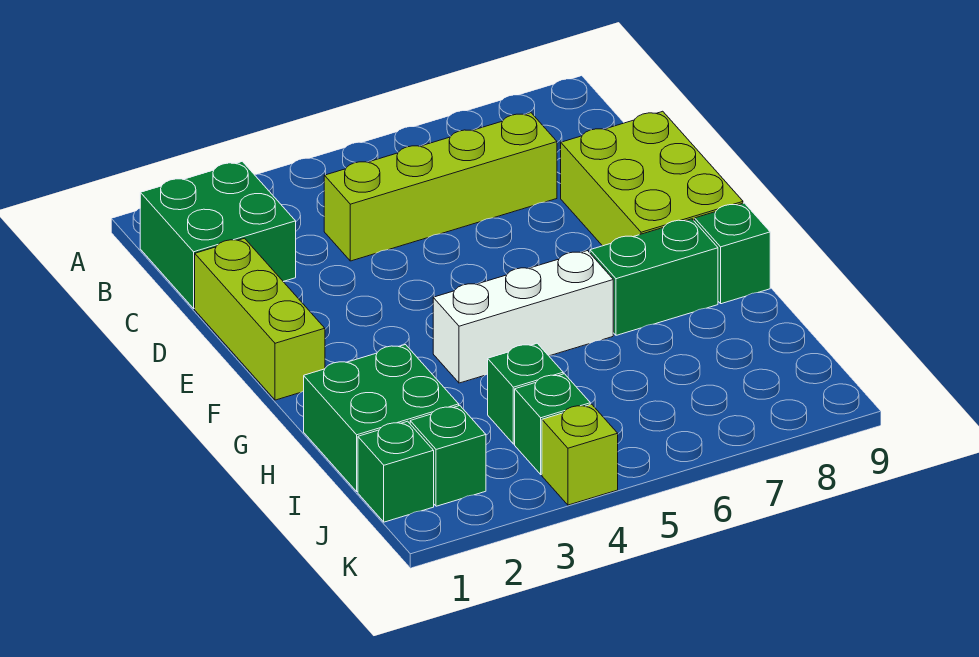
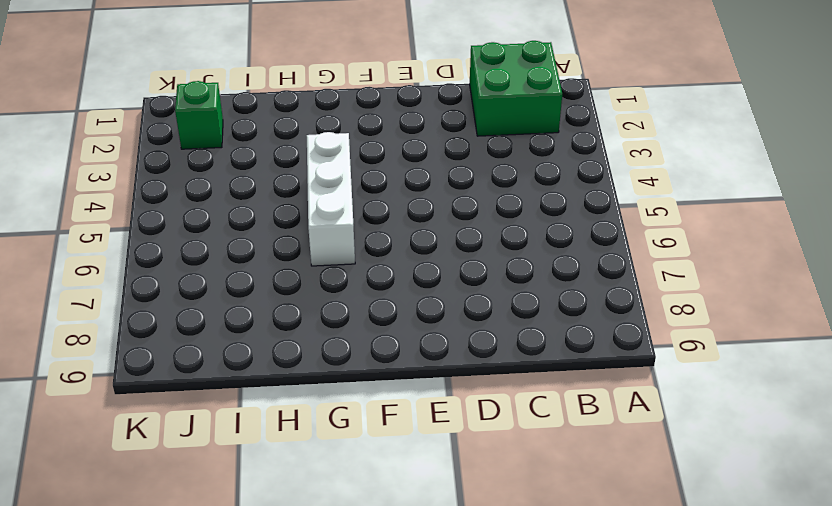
none -> lime 1x4 brick [324,113,557,261]
none -> lime 1x3 brick [195,238,325,400]
none -> lime 2x3 brick [561,111,743,246]

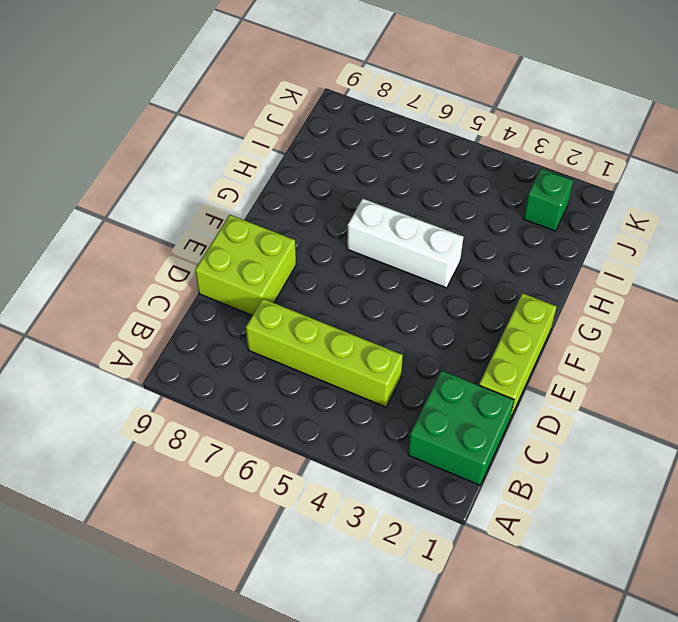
lime 2x2 brick [195,215,296,315] -> lime 2x3 brick [561,111,743,246]
none -> green 1x2 brick [590,219,718,335]
none -> green 1x1 brick [695,203,770,304]
none -> green 2x2 brick [304,345,459,492]

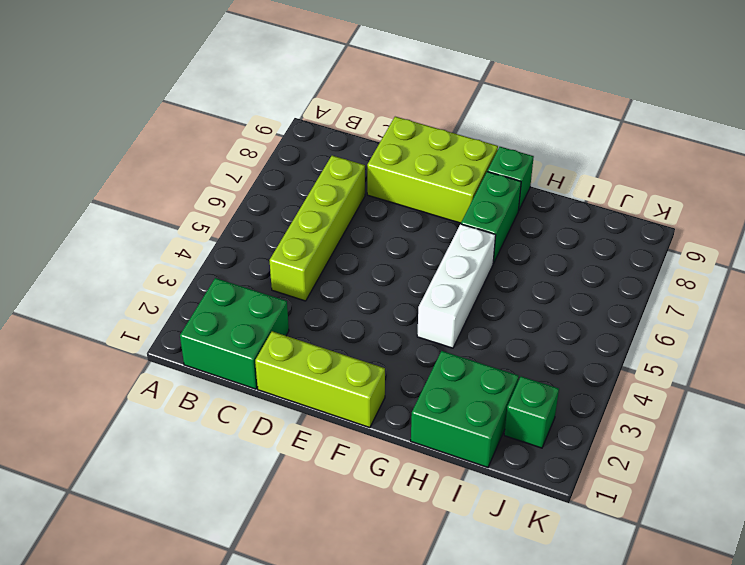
none -> green 1x1 brick [488,343,563,444]
none -> green 1x1 brick [358,421,434,522]
none -> green 1x1 brick [515,374,590,474]

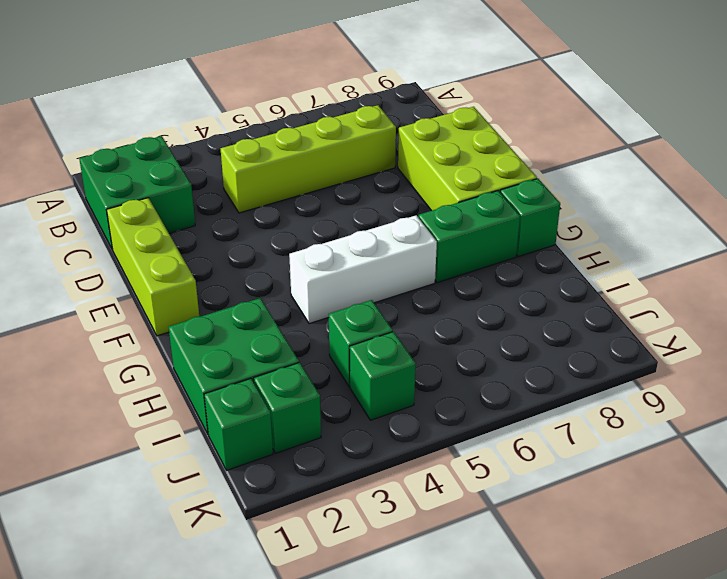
none -> lime 1x1 brick [542,404,618,505]

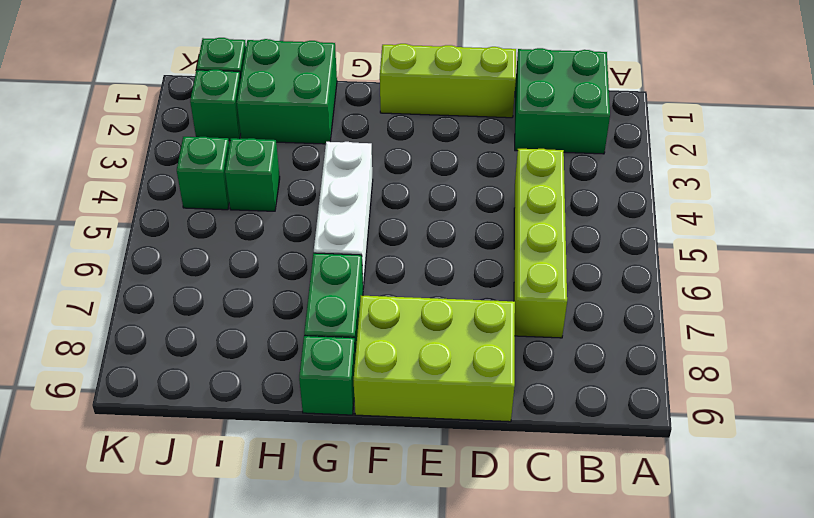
none -> lime 1x1 brick [542,404,618,505]

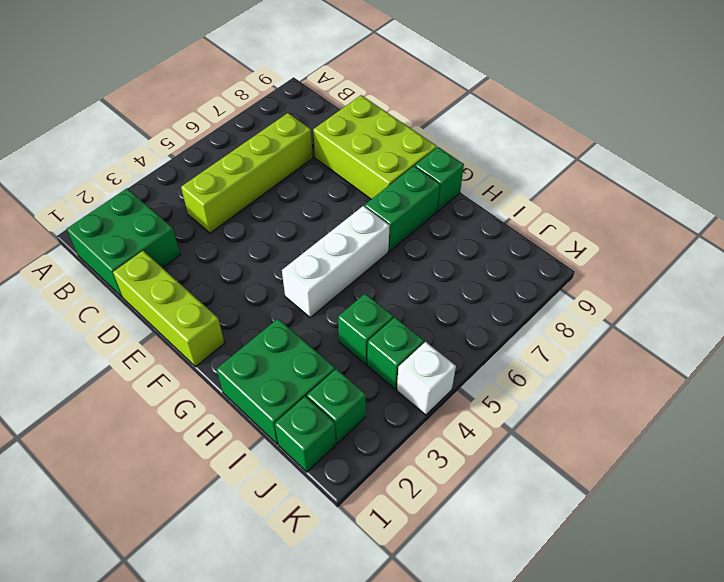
white 1x1 brick [397,342,456,415] -> lime 1x1 brick [542,404,618,505]

